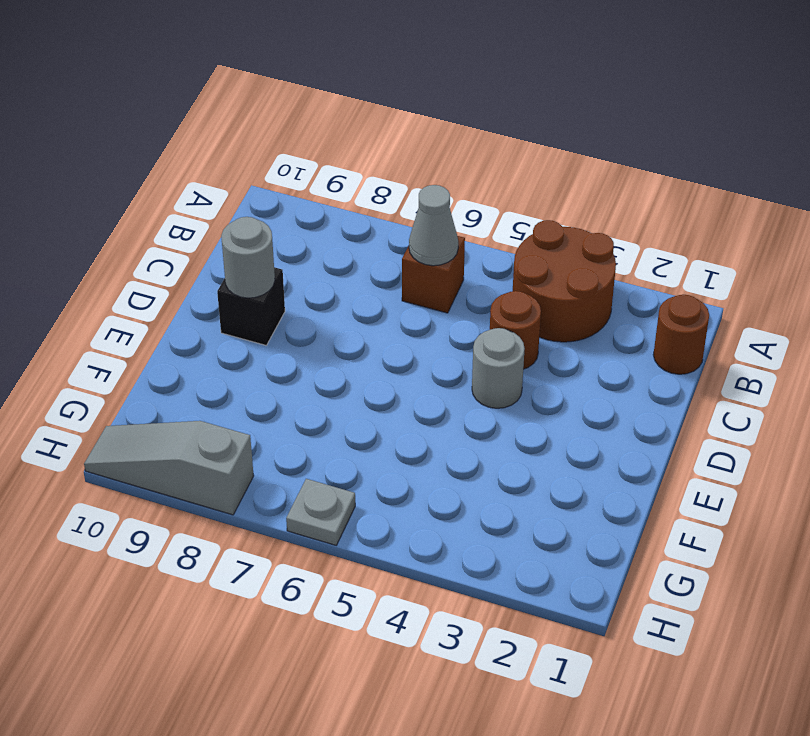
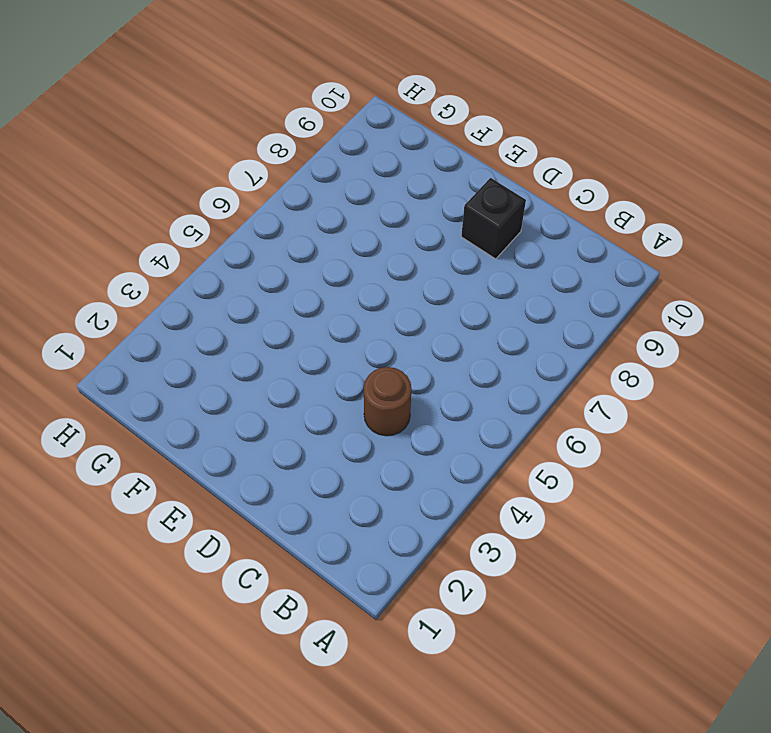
none -> brown 2x2 round brick [513,220,616,342]
none -> brown 1x1 round brick [653,295,709,374]

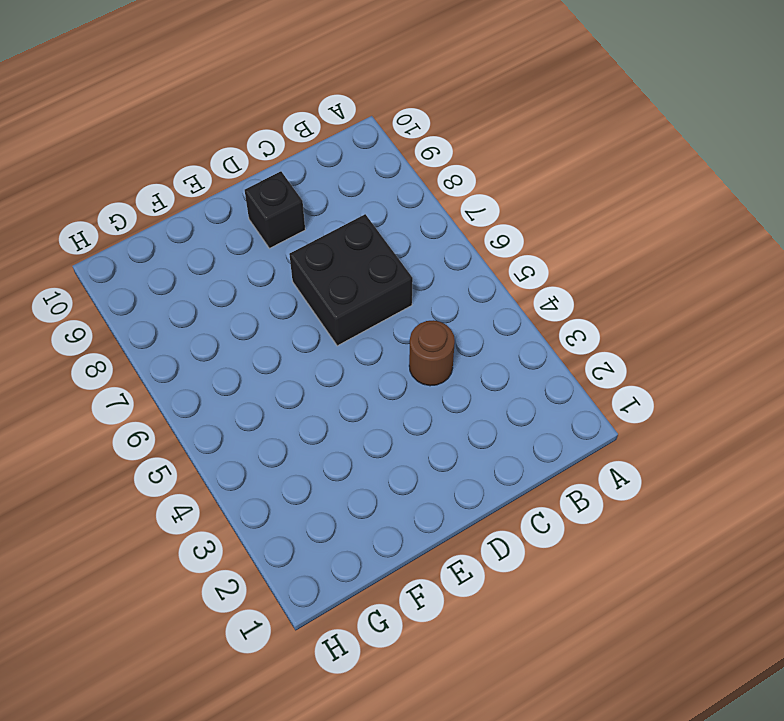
black 2x2 brick [289,214,413,346] -> none
none -> brown 2x2 round brick [513,220,616,342]
none -> brown 1x1 round brick [653,295,709,374]

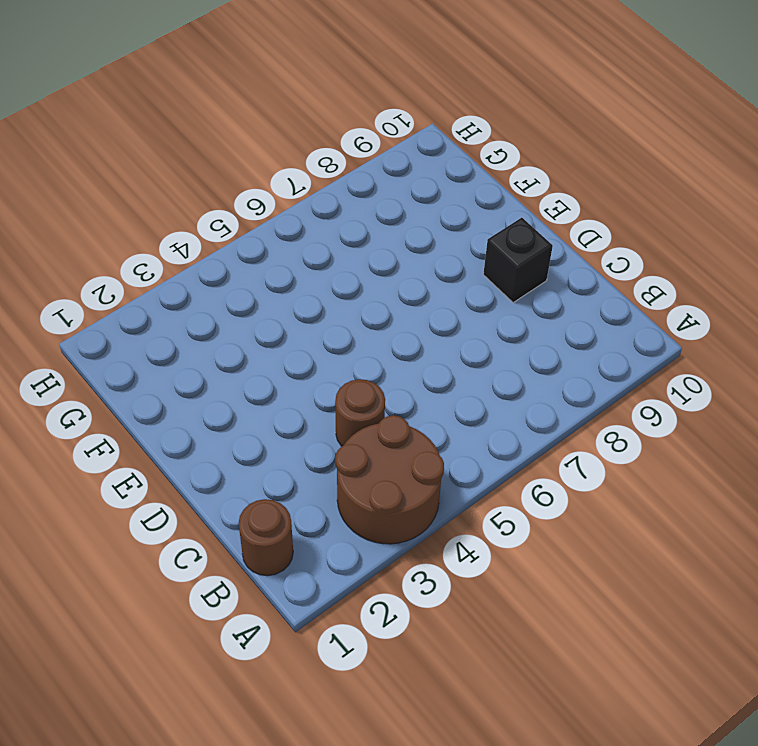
none -> brown 1x1 brick [402,236,465,313]
none -> grey 1x1 round brick [472,328,525,408]

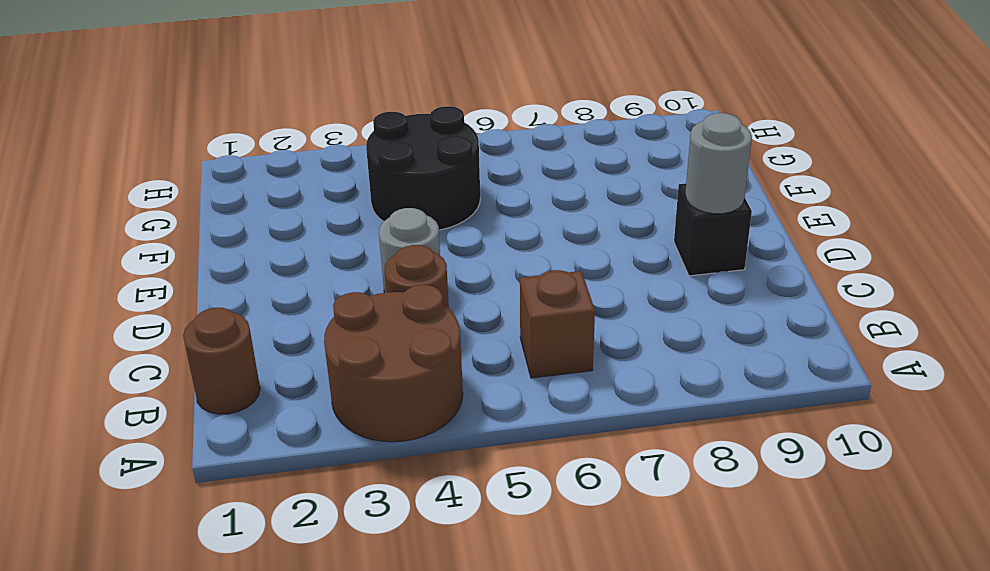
black 2x2 round brick [366,106,480,230] -> none
none -> grey 1x1 plate [286,479,355,545]
none -> grey 1x3 slope [84,421,254,515]

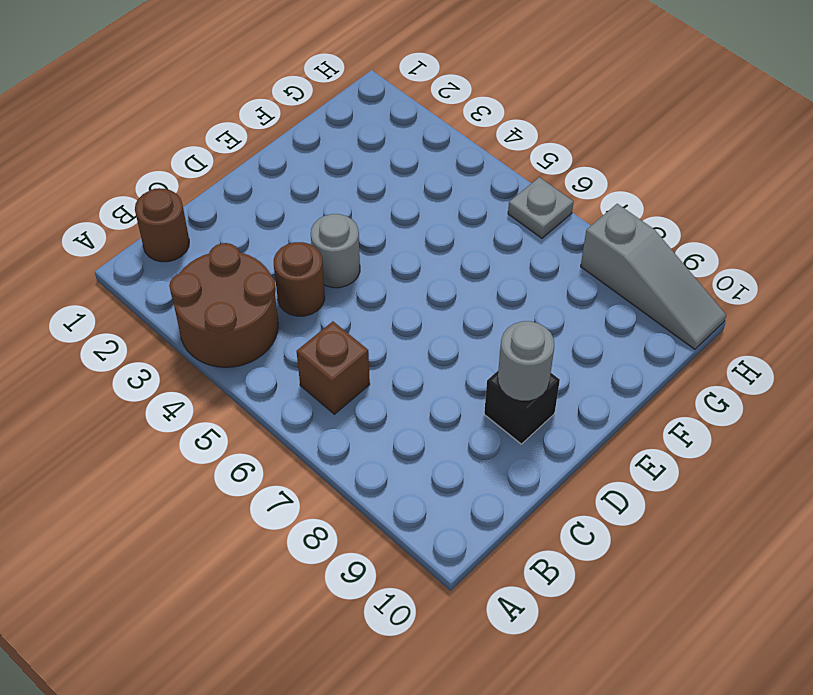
none -> grey 1x1 cone [409,185,458,266]

